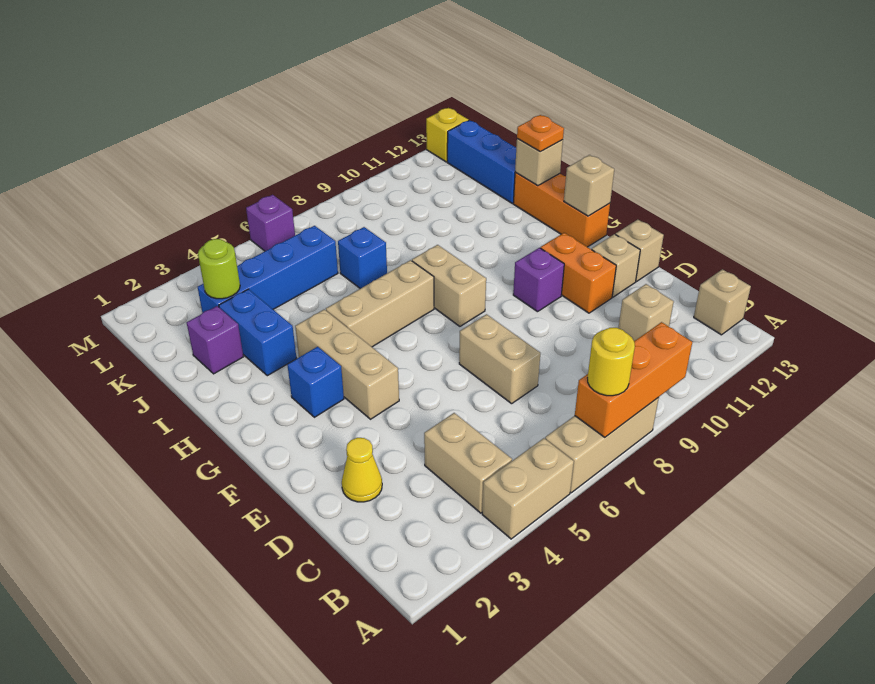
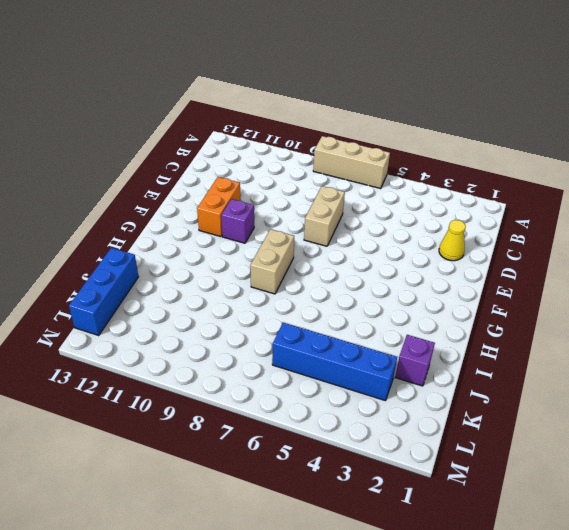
none -> tan 1x2 brick [482,438,574,539]
none -> tan 1x2 brick [424,413,512,513]
none -> tan 1x1 brick [694,269,751,335]

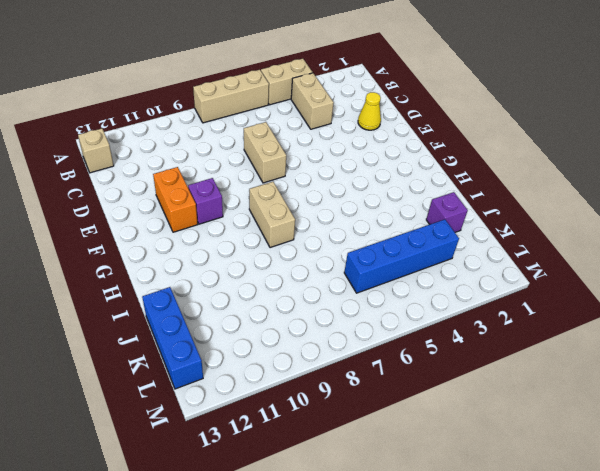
none -> tan 1x1 brick [618,284,674,341]
none -> tan 1x1 brick [592,234,640,297]
none -> tan 1x1 brick [616,220,664,281]

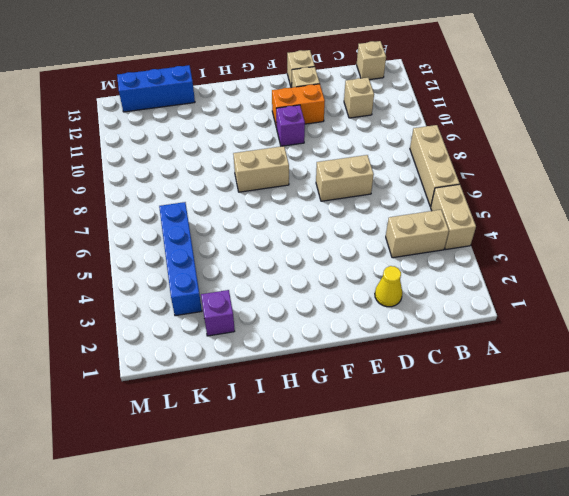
none -> tan 1x3 brick [295,309,399,419]
none -> blue 1x1 brick [287,347,344,417]
none -> orange 1x3 brick [513,172,610,247]

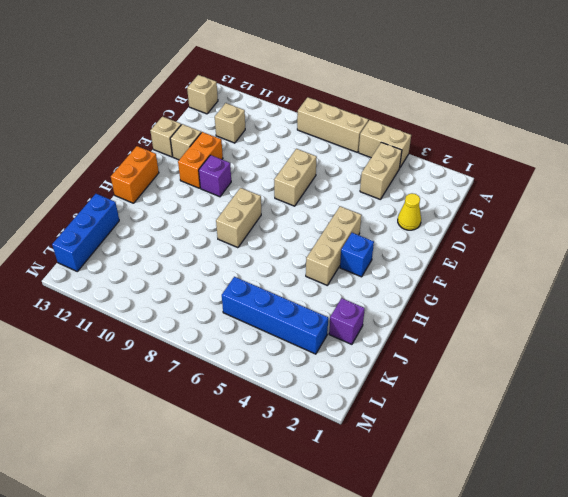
orange 1x2 brick [111,146,159,203] -> orange 1x3 brick [513,172,610,247]
none -> tan 1x3 brick [326,260,434,347]
none -> blue 1x2 brick [219,289,297,376]
none -> blue 1x1 brick [338,227,387,289]

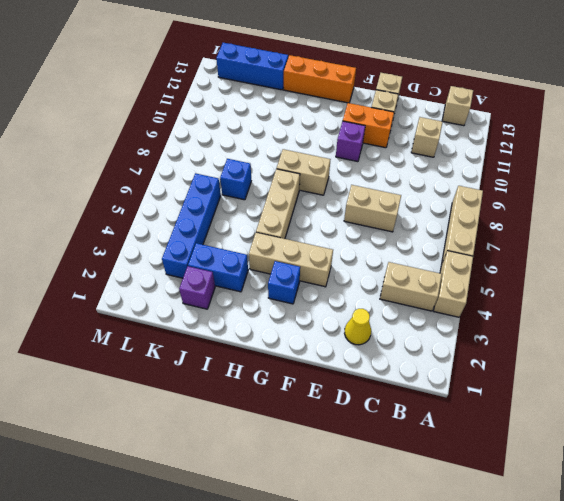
none -> purple 1x1 brick [246,195,295,251]
none -> yellow 1x1 brick [426,108,469,162]
none -> orange 1x3 brick [575,322,692,437]

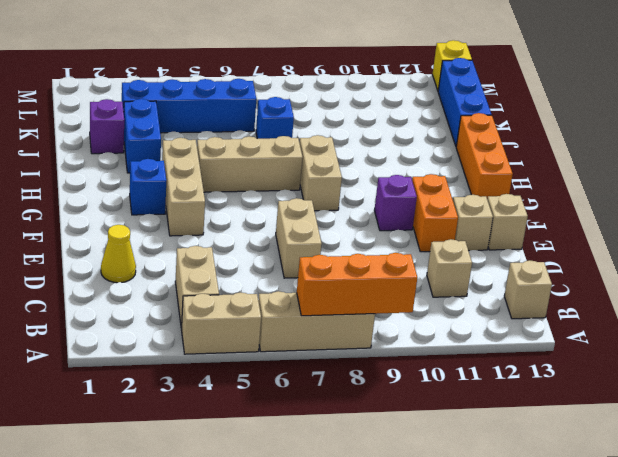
none -> purple 1x1 brick [246,195,295,251]
none -> tan 1x1 brick [564,155,614,216]
none -> tan 1x1 brick [515,139,563,186]

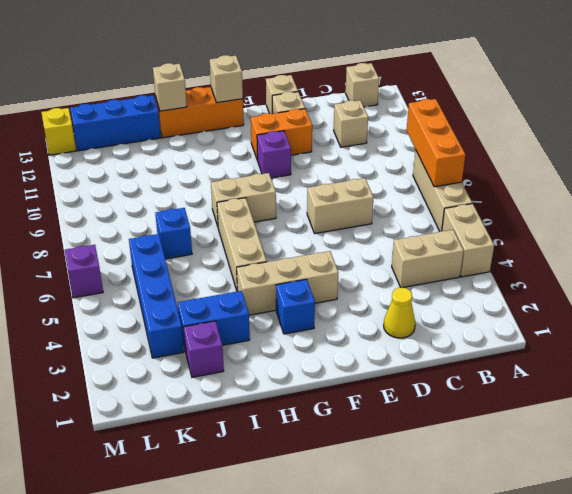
none -> lime 1x1 round brick [198,239,240,299]
none -> yellow 1x1 round brick [588,328,635,396]
none -> orange 1x1 plate [517,115,564,152]

